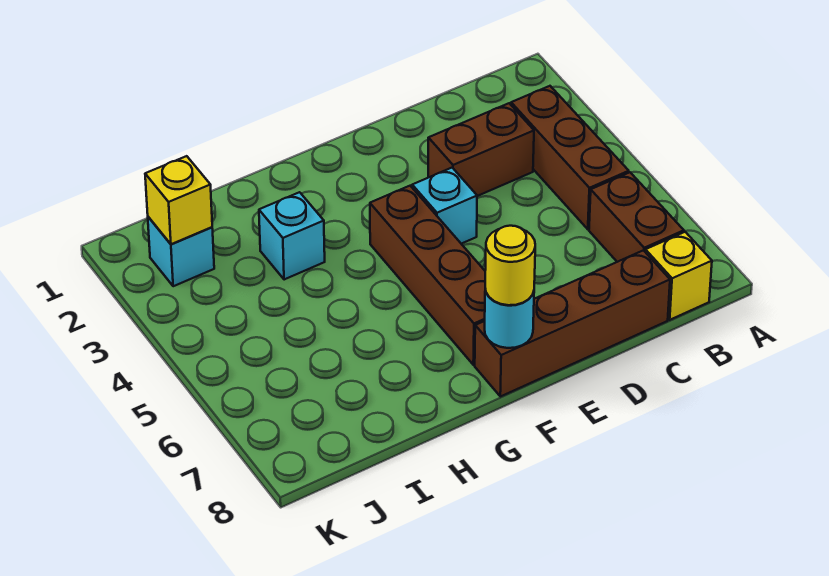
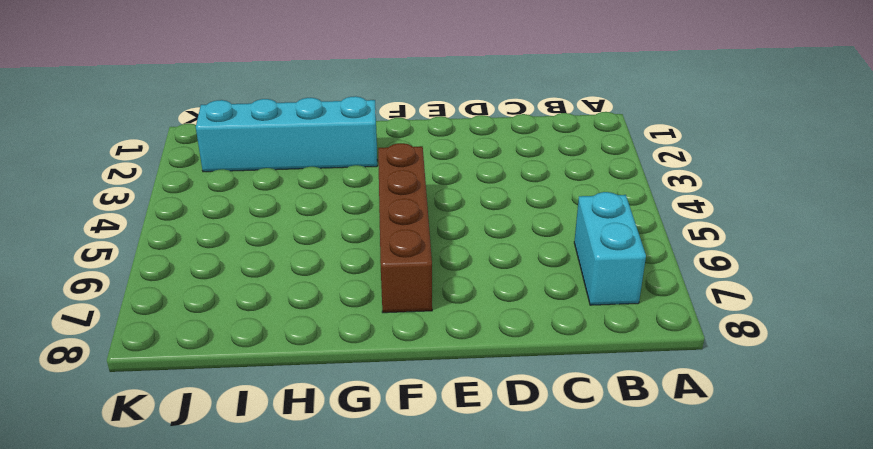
cyan 1x2 brick [574,192,646,305] -> brown 1x2 brick [589,172,684,262]
cyan 1x4 brick [196,96,377,172] -> cyan 1x1 brick [148,217,214,286]
none -> brown 1x3 brick [511,86,629,229]
none -> yellow 1x1 brick [645,232,712,320]
none -> brown 1x2 brick [428,103,534,196]

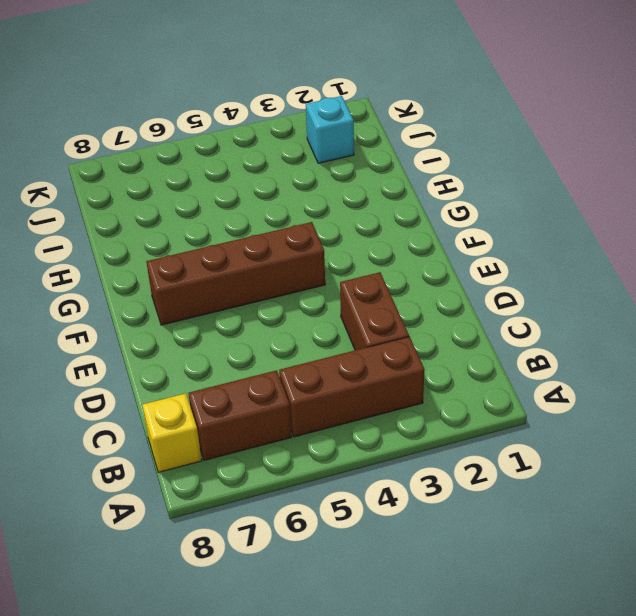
none -> brown 1x4 brick [475,250,670,397]
none -> cyan 1x1 brick [412,168,477,244]
none -> cyan 1x1 brick [259,192,325,280]

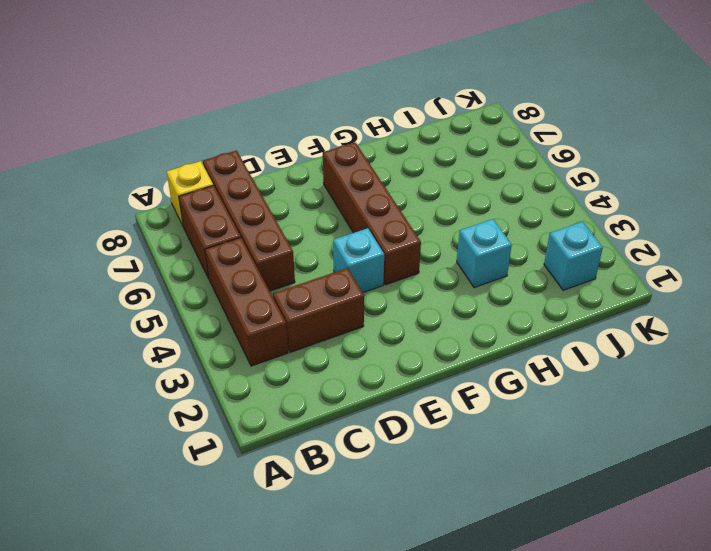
brown 1x4 brick [203,150,295,291] -> brown 1x4 brick turned to [475,250,670,397]
none -> cyan 1x1 round brick [485,289,534,348]
none -> yellow 1x1 brick [145,156,212,244]
none -> yellow 1x1 round brick [485,226,535,305]

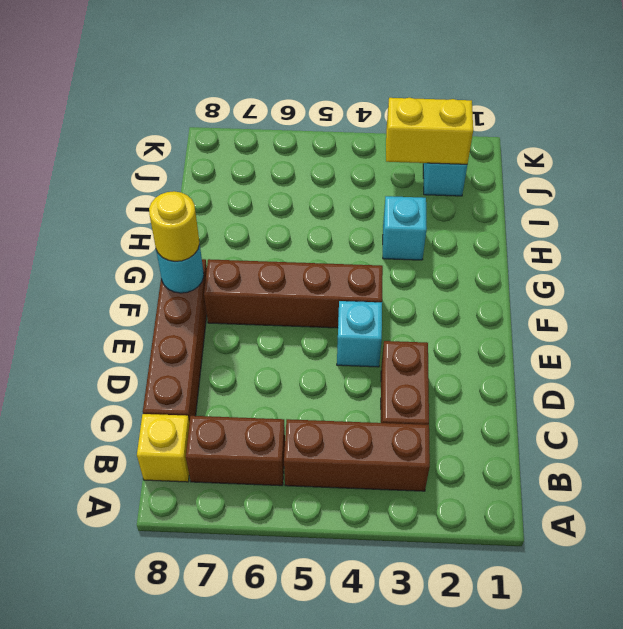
yellow 1x2 brick [386,98,473,164] -> yellow 1x1 brick [145,156,212,244]

